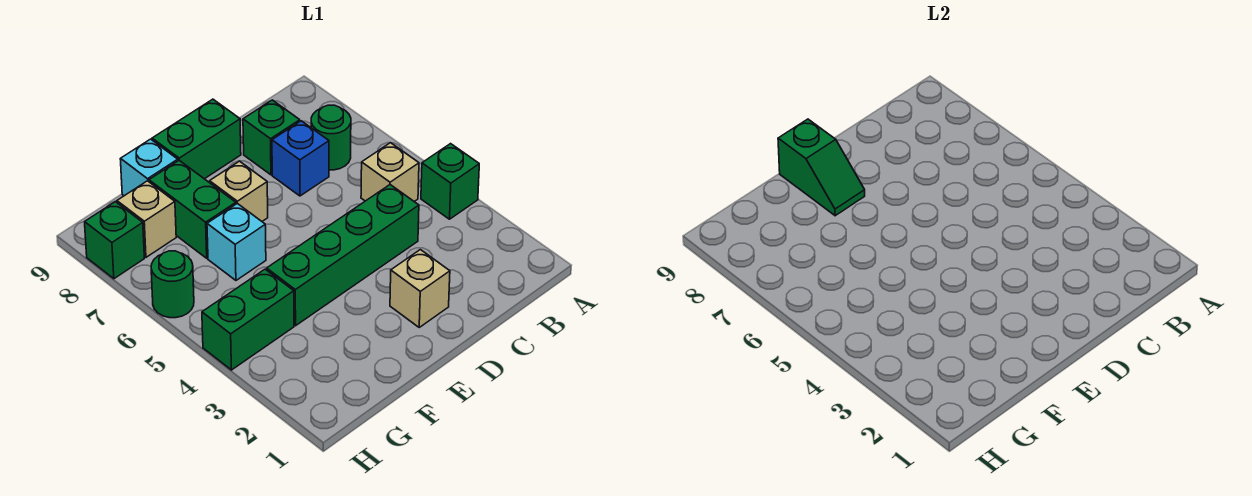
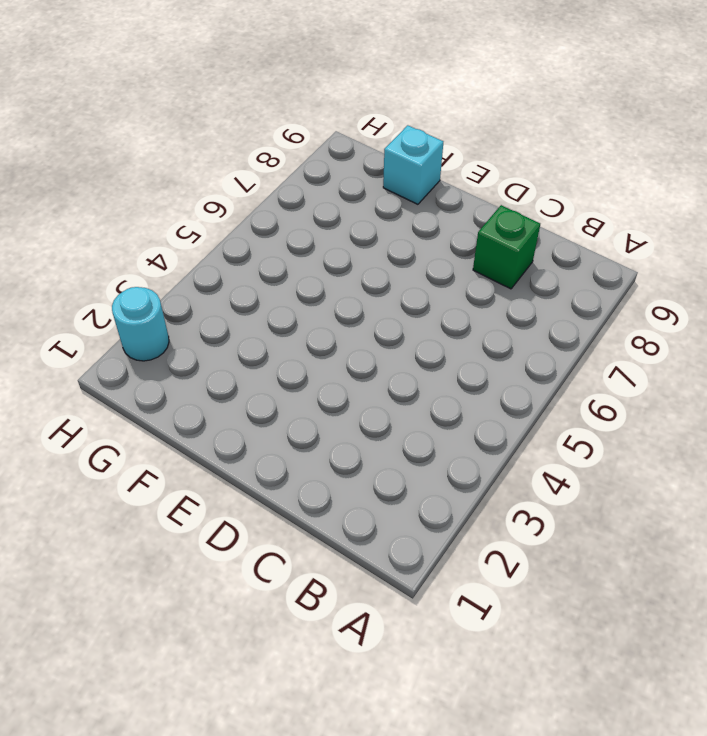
cyan 1x1 round brick [112,287,169,361] -> none
none -> green 1x1 brick [421,144,479,219]
none -> tan 1x1 brick [361,143,419,201]
none -> green 1x1 round brick [311,105,351,170]

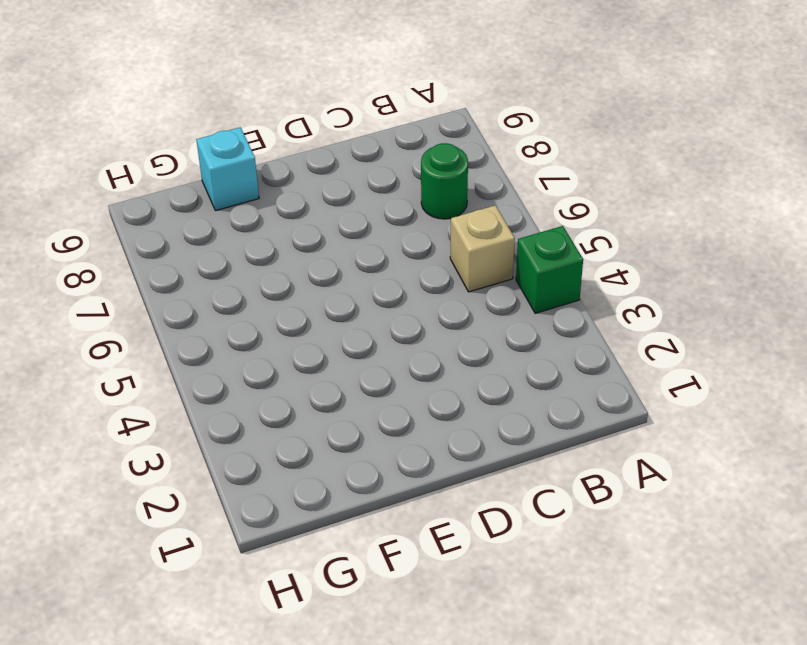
none -> green 1x4 brick [267,185,419,326]
none -> blue 1x1 brick [272,121,329,196]
none -> green 1x1 brick [243,100,300,175]

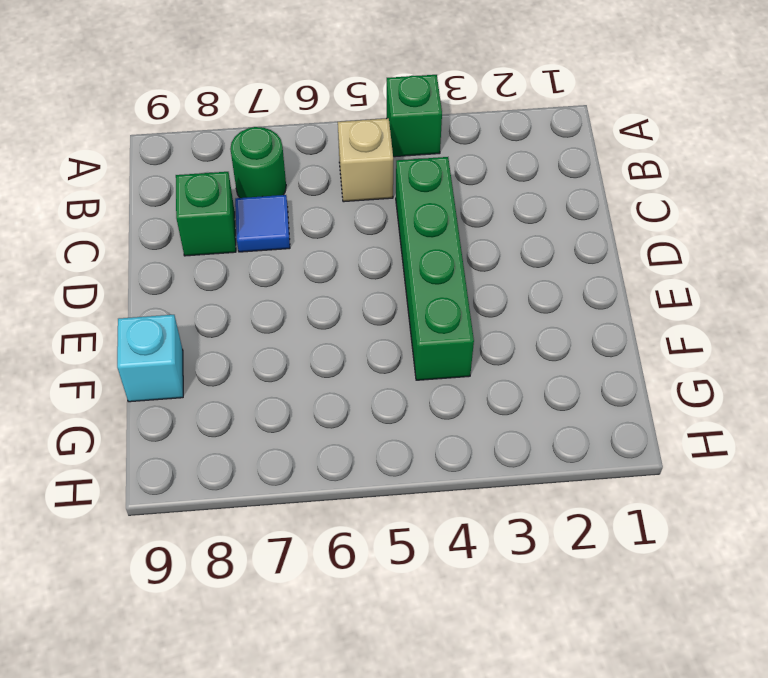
blue 1x1 tile [235,195,290,252] -> blue 1x1 brick [272,121,329,196]
none -> tan 1x1 brick [390,250,450,327]
none -> green 1x2 brick [152,99,241,179]
none -> tan 1x1 brick [210,161,268,221]

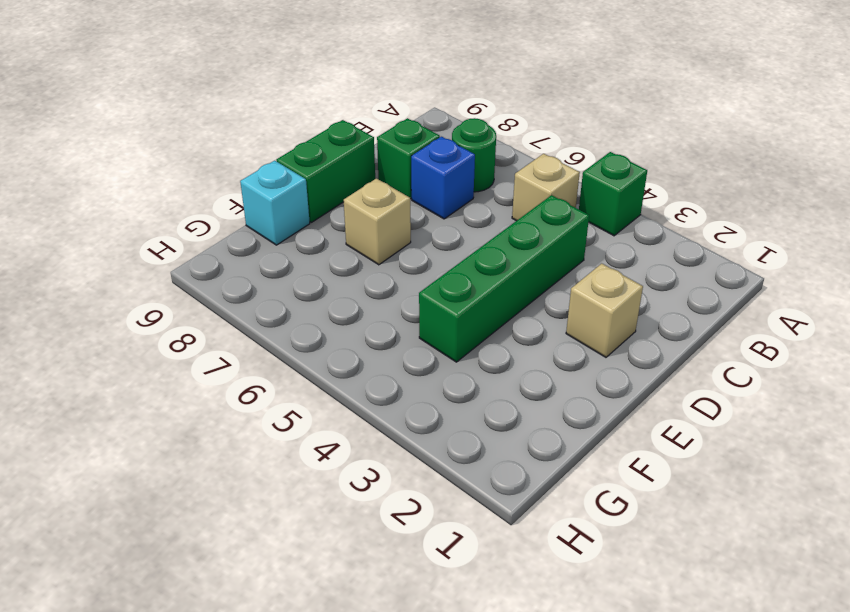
none -> cyan 1x1 brick [207,204,266,280]
none -> green 1x2 brick [149,160,236,258]
none -> green 1x2 brick [202,269,294,370]

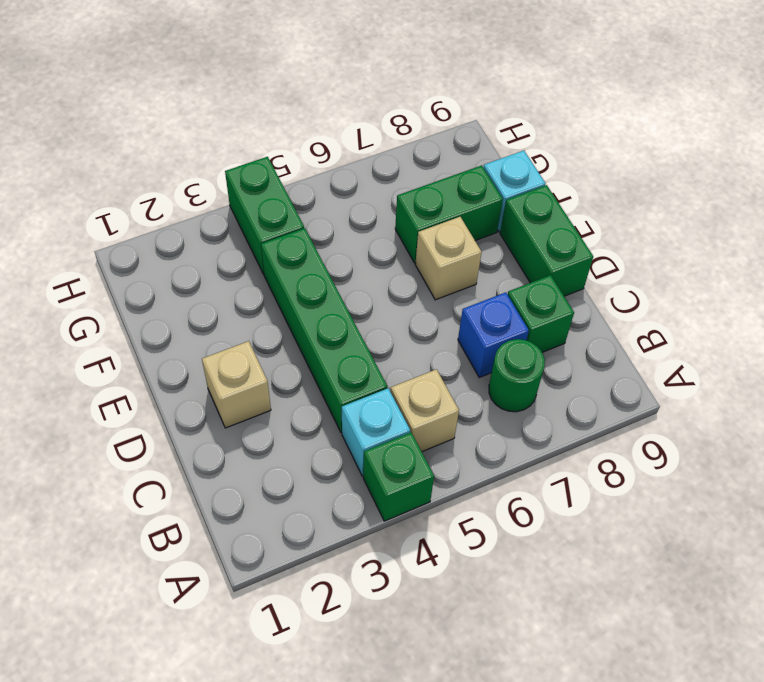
cyan 1x1 brick [342,388,410,476] -> cyan 1x1 brick moved to [207,204,266,280]
none -> tan 1x1 brick [117,181,176,257]
none -> green 1x1 round brick [151,251,194,318]
none -> green 1x1 brick [85,202,144,279]

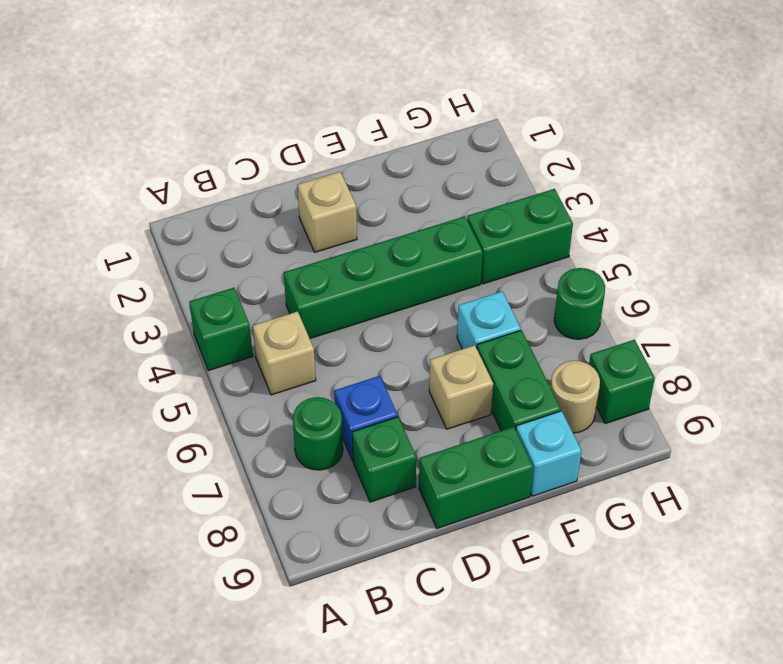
tan 1x1 round brick [551,361,600,433] -> tan 1x1 brick [117,181,176,257]
none -> green 1x2 slope [778,119,865,216]

